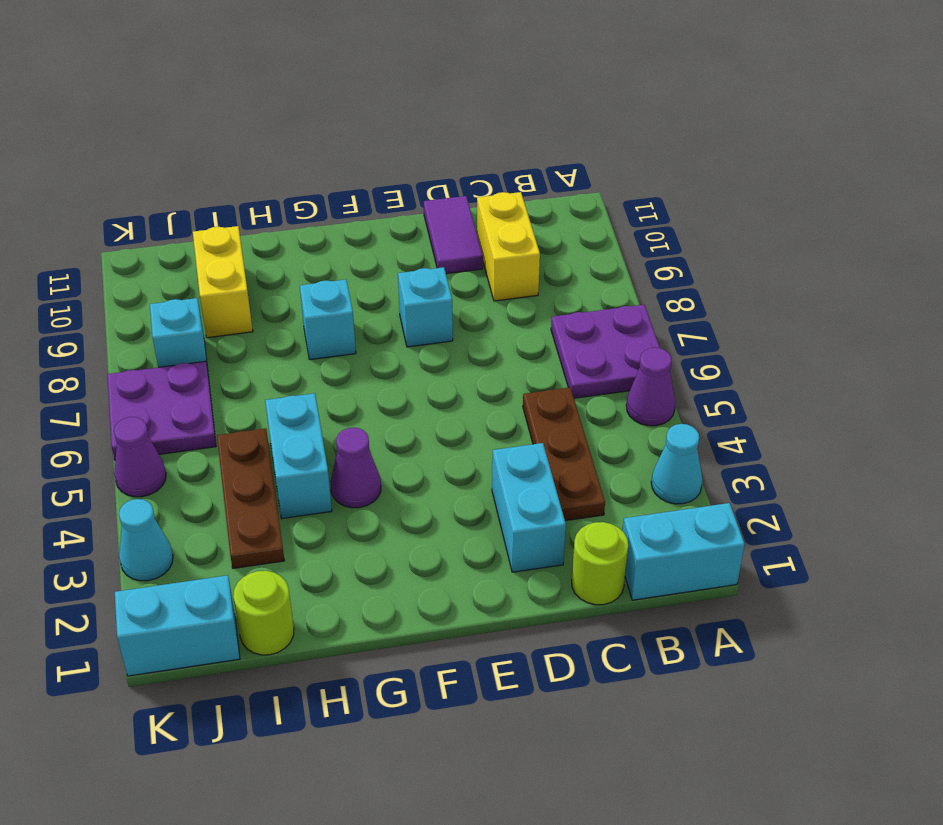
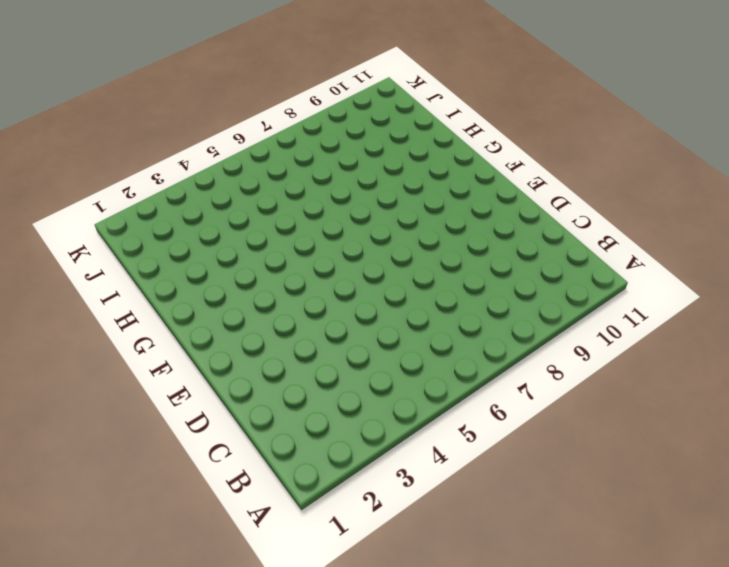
none -> cyan 1x2 brick [623,503,745,600]
none -> cyan 1x1 cone [651,424,703,504]
none -> purple 1x1 cone [626,348,675,426]

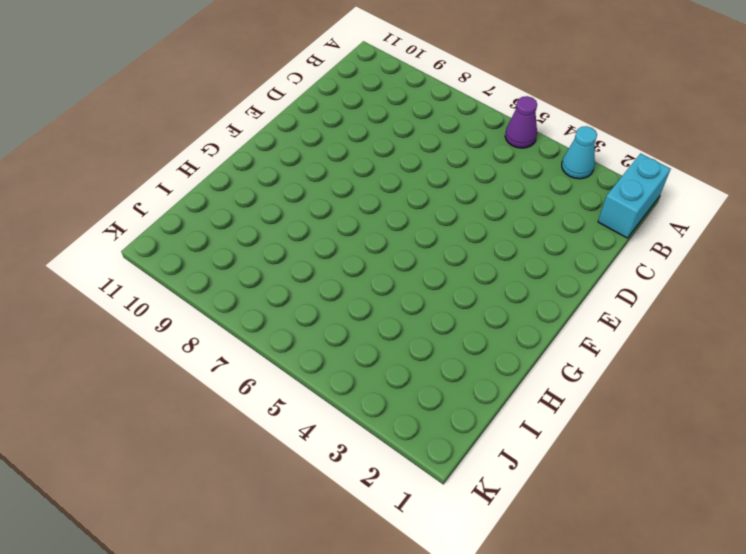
none -> purple 2x2 plate [551,305,660,398]
none -> lime 1x1 round brick [572,522,628,605]
none -> brown 1x3 plate [523,388,605,521]

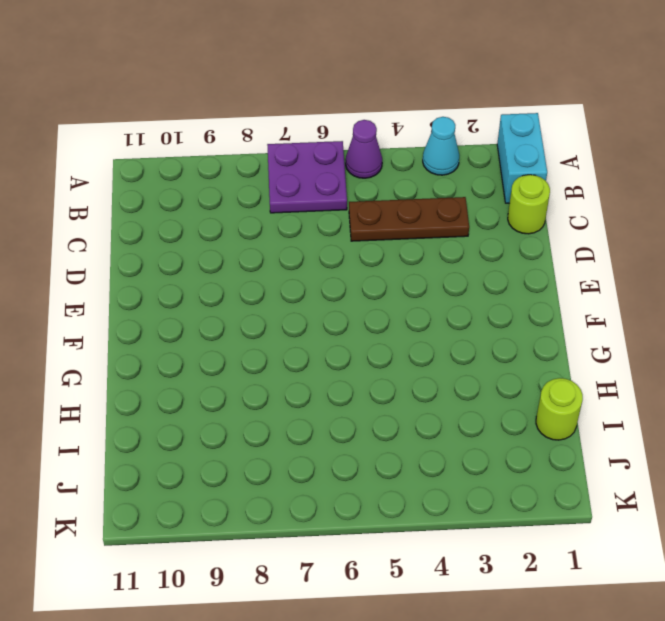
none -> yellow 1x2 brick [477,192,540,301]
none -> cyan 1x2 brick [492,443,566,572]
none -> purple 1x2 tile [424,196,483,274]

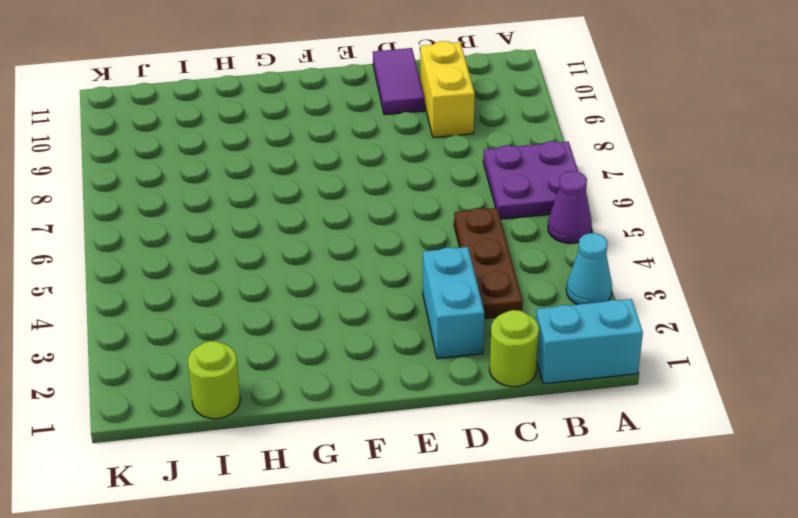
none -> cyan 1x1 brick [398,267,453,347]
none -> purple 1x1 cone [331,428,381,508]
none -> cyan 1x1 brick [300,280,356,360]

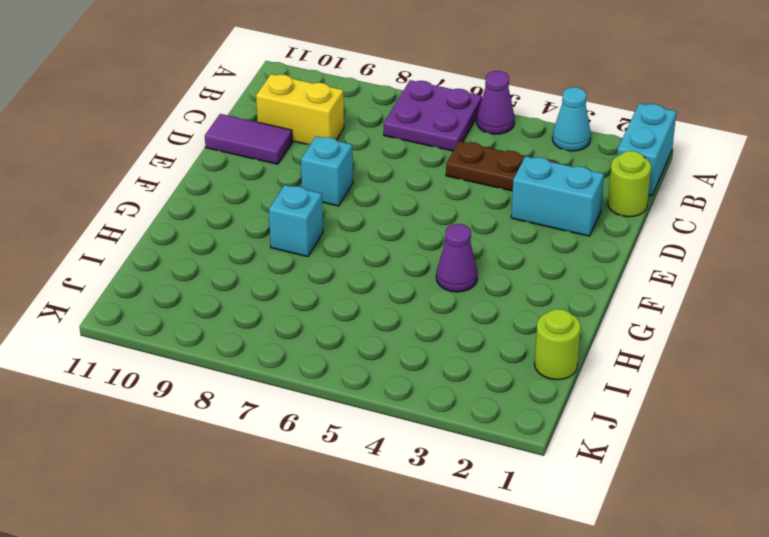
none -> cyan 1x2 brick [265,393,332,518]
none -> brown 1x3 plate [217,428,284,568]
none -> yellow 1x2 brick [193,226,253,338]

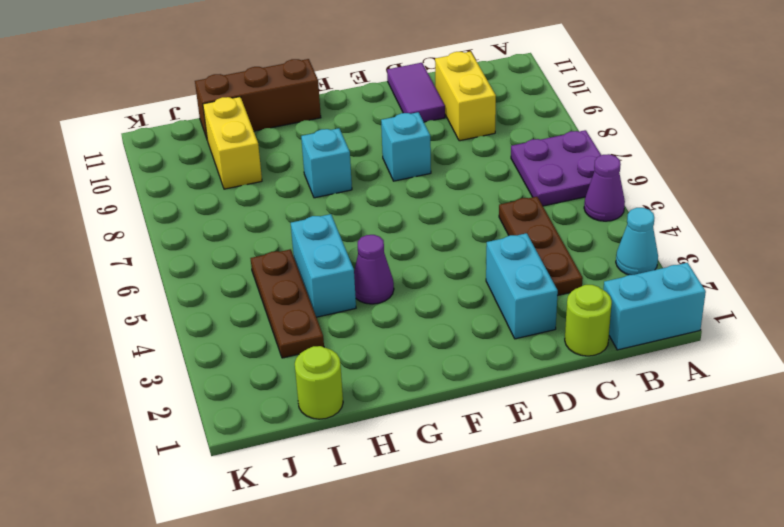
brown 1x3 brick [195,59,321,138] -> none
none -> cyan 1x2 brick [115,575,240,676]
none -> purple 2x2 plate [107,361,216,460]
none -> cyan 1x1 brick [150,298,208,369]

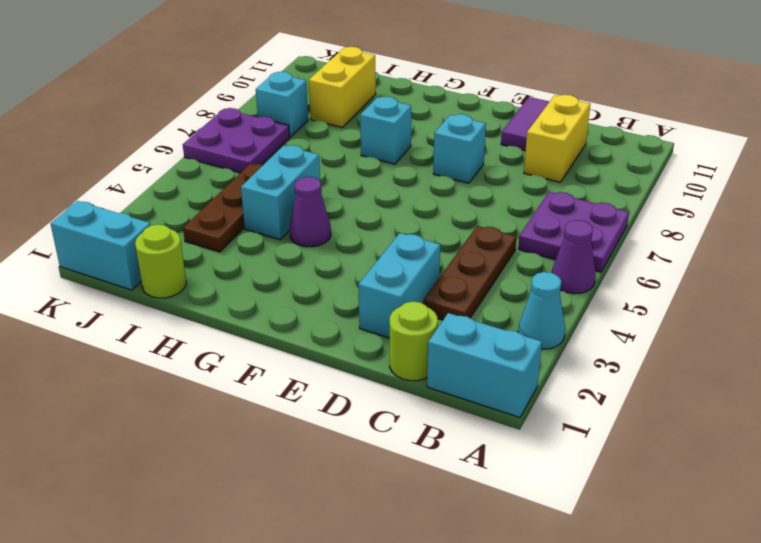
none -> cyan 1x1 cone [119,499,173,581]
none -> purple 1x1 cone [114,417,166,497]

